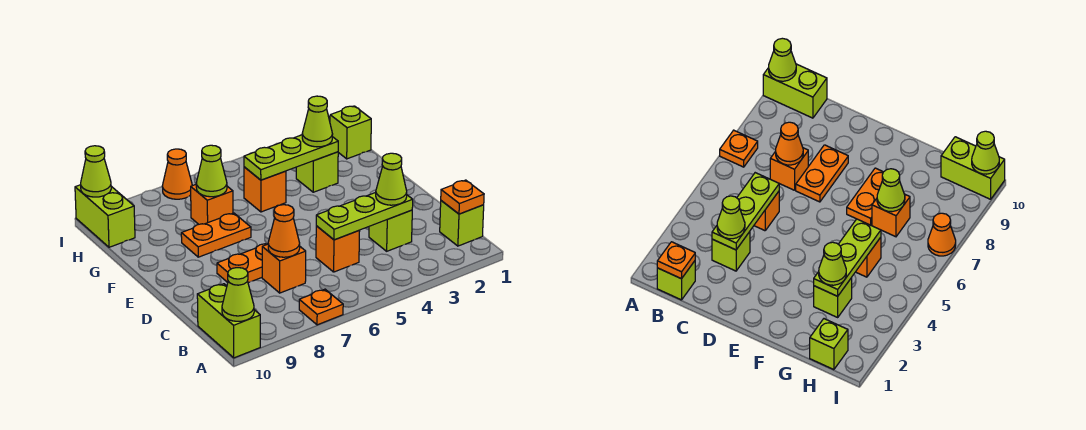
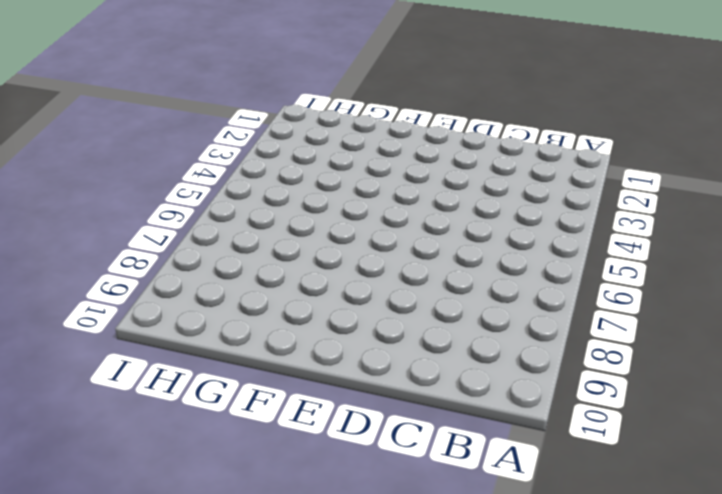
none -> orange 1x1 plate [299,289,343,325]
none -> lime 1x2 brick [197,284,260,358]
none -> lime 1x1 brick [440,201,484,246]

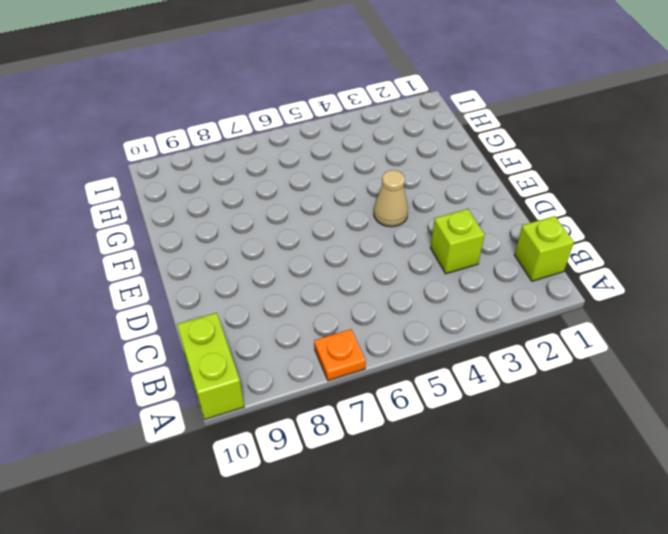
tan 1x1 cone [374,170,408,227] -> none
none -> orange 1x1 brick [316,226,360,272]
none -> orange 1x1 brick [262,244,306,293]
none -> orange 1x2 plate [217,244,267,283]

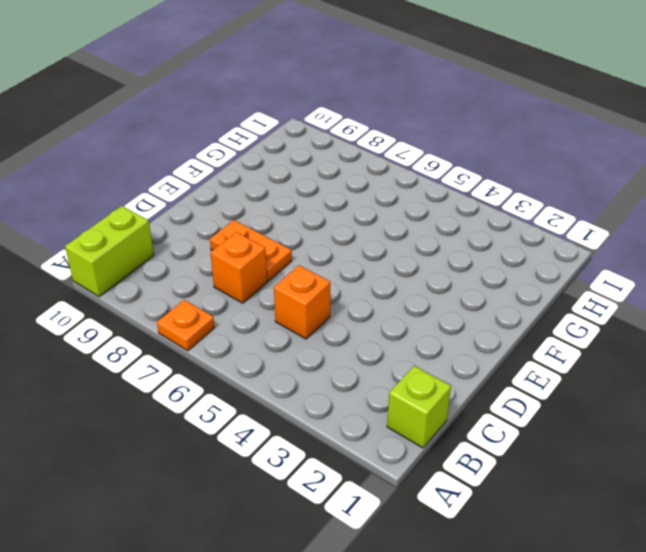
none -> lime 1x1 brick [369,210,412,251]
none -> orange 1x2 plate [181,213,251,257]
none -> lime 1x1 brick [296,152,338,192]

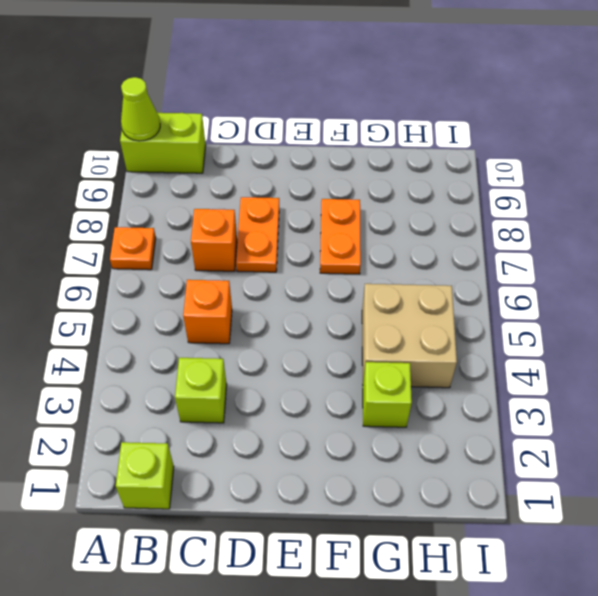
tan 2x2 brick [362,284,457,388] -> orange 1x1 brick [244,167,286,212]
none -> orange 1x1 brick [191,185,233,224]
none -> lime 1x1 brick [330,106,371,159]
none -> lime 1x2 brick [75,185,135,247]

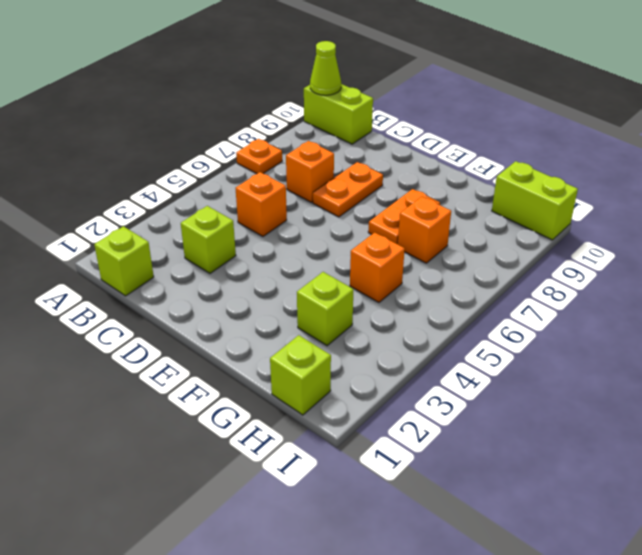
none -> orange 1x1 cone [162,149,192,199]
none -> orange 1x1 plate [441,180,484,214]
none -> lime 1x3 plate [316,192,413,240]

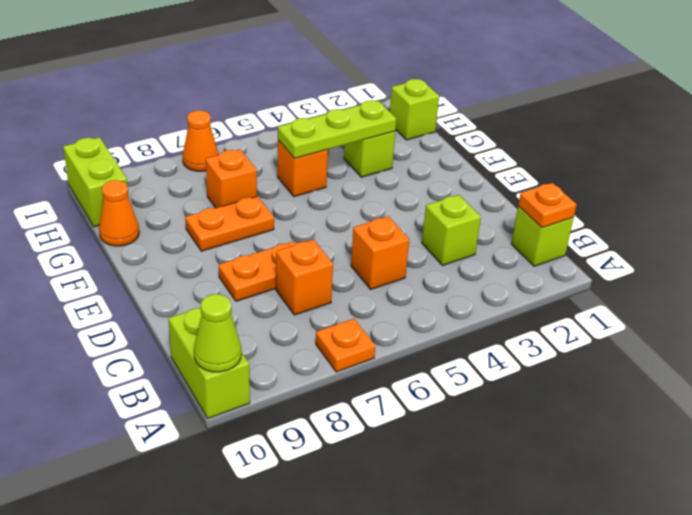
orange 1x1 cone [99,180,139,246] -> orange 1x1 cone moved to [268,205,300,257]
none -> lime 1x3 plate [316,192,413,240]
none -> lime 1x1 cone [196,145,227,197]
none -> lime 1x1 cone [81,146,111,197]

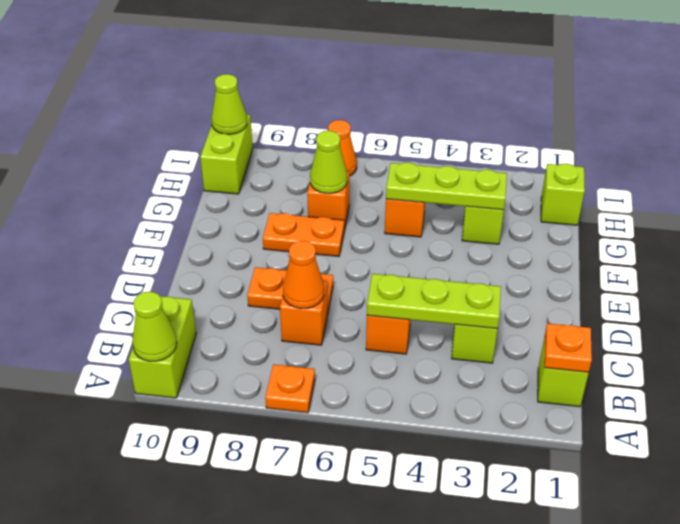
none -> lime 1x1 cone [376,153,407,205]
none -> lime 1x1 cone [302,96,333,147]

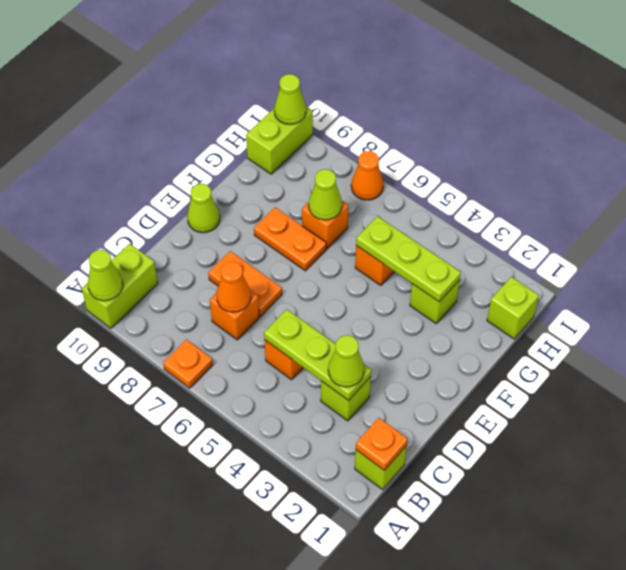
lime 1x1 cone [187,184,220,233] -> lime 1x1 cone moved to [302,96,333,147]

